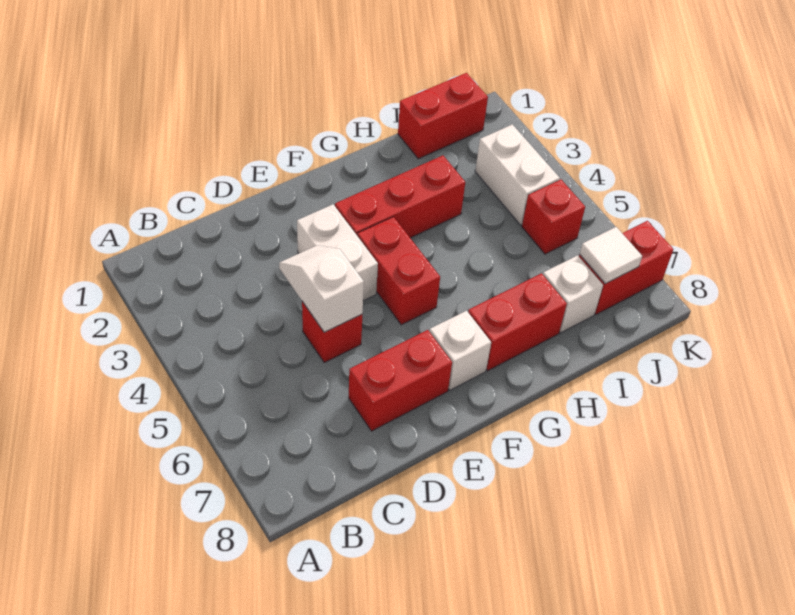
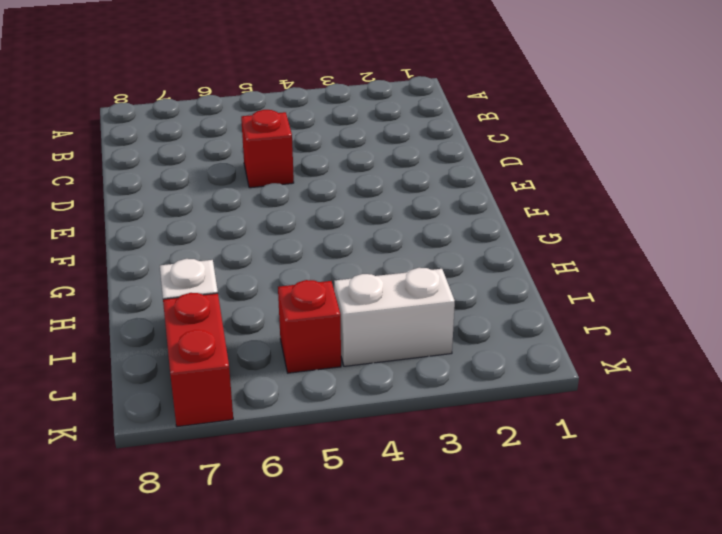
none -> red 1x2 brick [349,330,452,431]
none -> white 1x2 brick [297,204,378,301]
none -> red 1x3 brick [335,156,465,238]

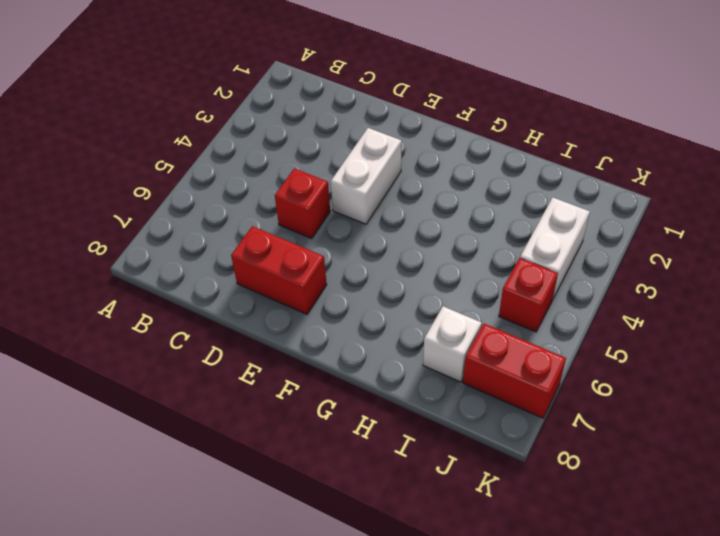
none -> red 1x3 brick [335,156,465,238]
none -> red 1x2 brick [358,217,440,325]
none -> white 1x1 brick [429,311,491,390]

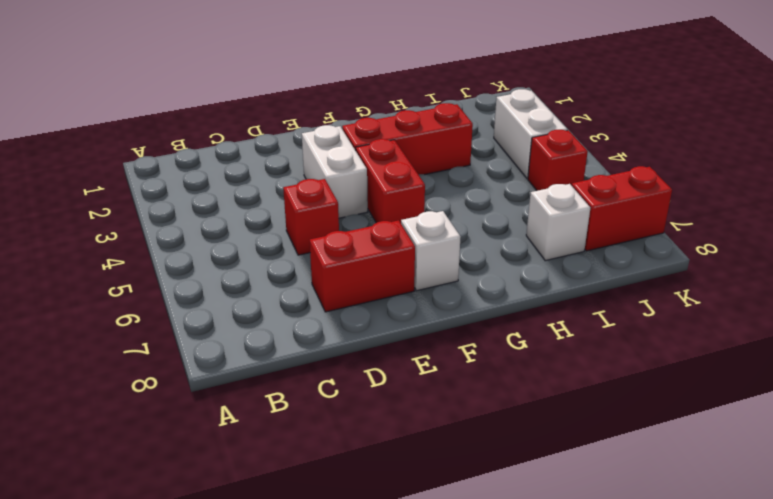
none -> red 1x2 brick [468,273,567,371]
none -> red 1x2 brick [398,73,488,159]
none -> white 1x2 slope [279,245,364,332]

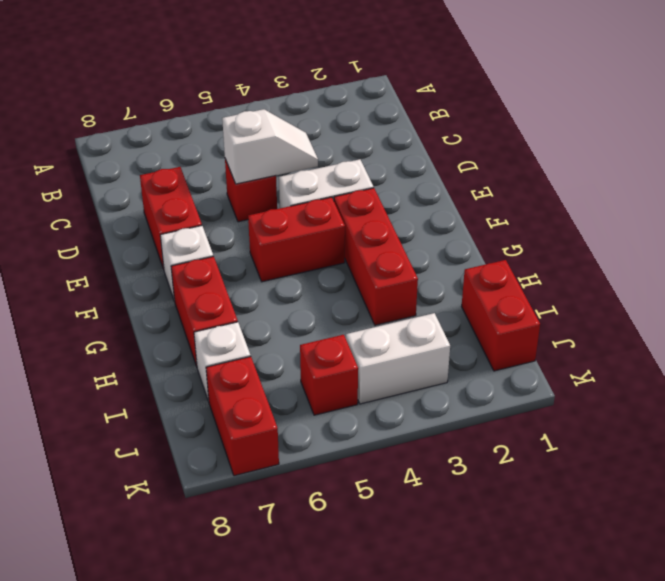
none -> white 1x1 tile [580,227,642,284]

